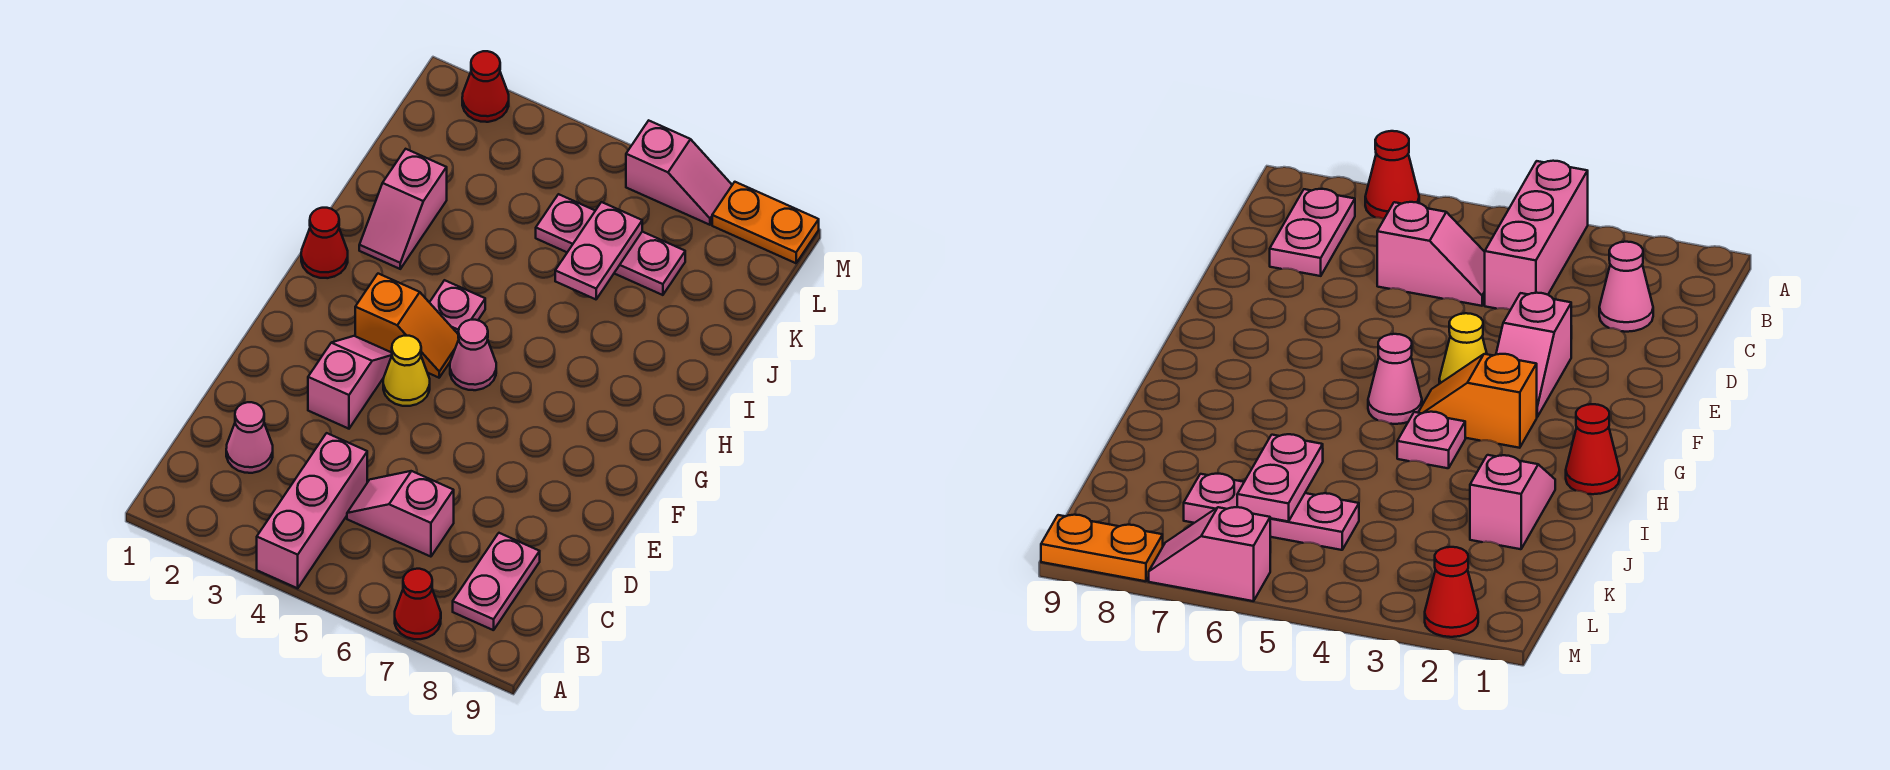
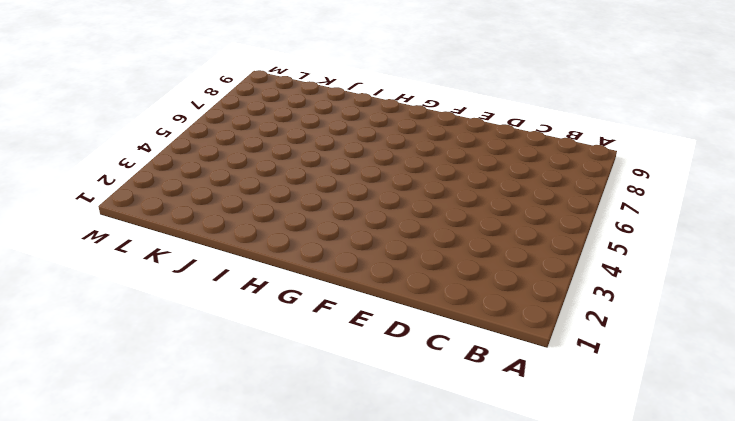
none -> pink 1x3 brick [257,433,367,588]
none -> red 1x1 cone [395,569,441,639]
none -> pink 1x2 plate [453,533,540,630]

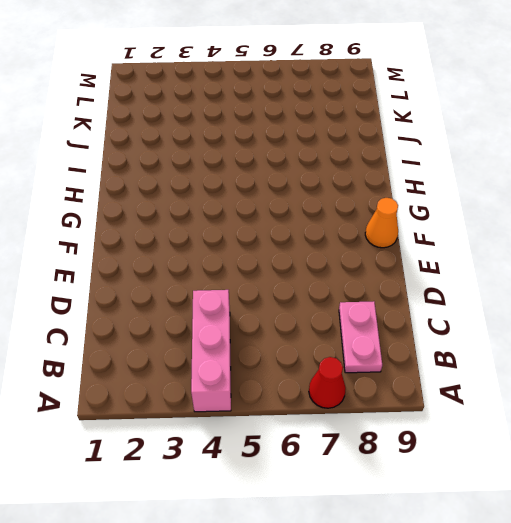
orange 1x1 cone [365,198,398,248] -> none
none -> pink 1x1 cone [226,402,273,473]
none -> pink 1x2 slope [347,471,454,557]
none -> pink 1x2 slope [308,336,392,429]

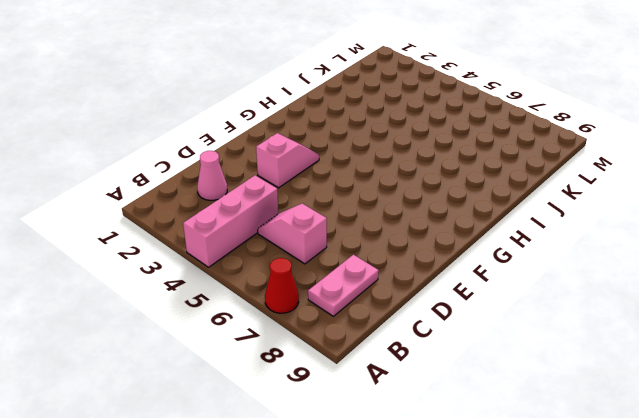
none -> yellow 1x1 cone [383,336,430,406]
none -> orange 1x2 slope [355,274,459,378]
none -> pink 1x1 cone [450,320,496,390]

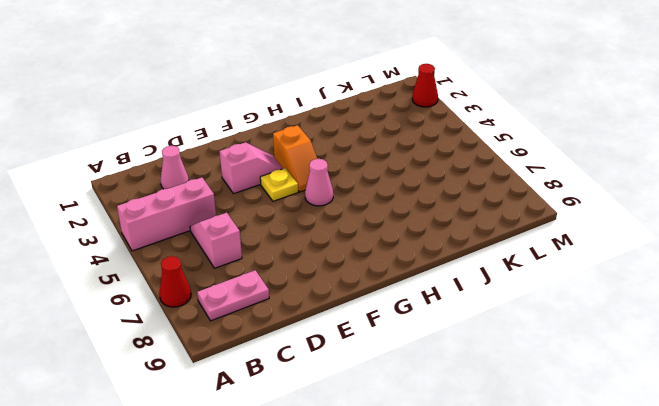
yellow 1x1 plate [260,168,298,201] -> yellow 1x1 cone [383,336,430,406]
none -> red 1x1 cone [301,208,348,278]
none -> pink 1x1 plate [429,280,485,334]
none -> pink 1x2 slope [359,149,447,269]

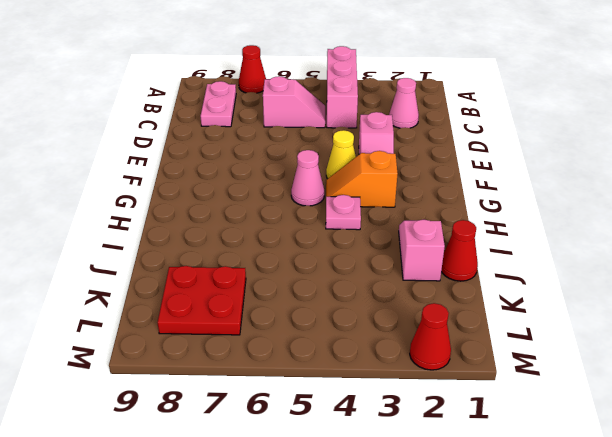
red 1x1 cone [441,220,478,281] -> red 1x1 cone moved to [301,208,348,278]
red 2x2 plate [158,266,246,335] -> pink 1x3 plate [536,194,685,295]
none -> pink 1x2 slope [626,121,732,225]
none -> orange 1x2 plate [712,182,819,263]
none -> pink 1x2 plate [555,202,642,299]

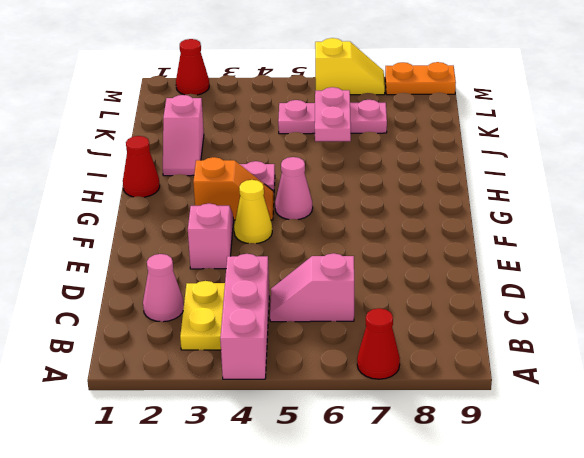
yellow 1x2 plate [180,281,225,350] -> none
yellow 1x2 slope [315,38,385,95] -> pink 1x2 slope [626,121,732,225]
none -> pink 1x2 plate [453,533,540,630]

